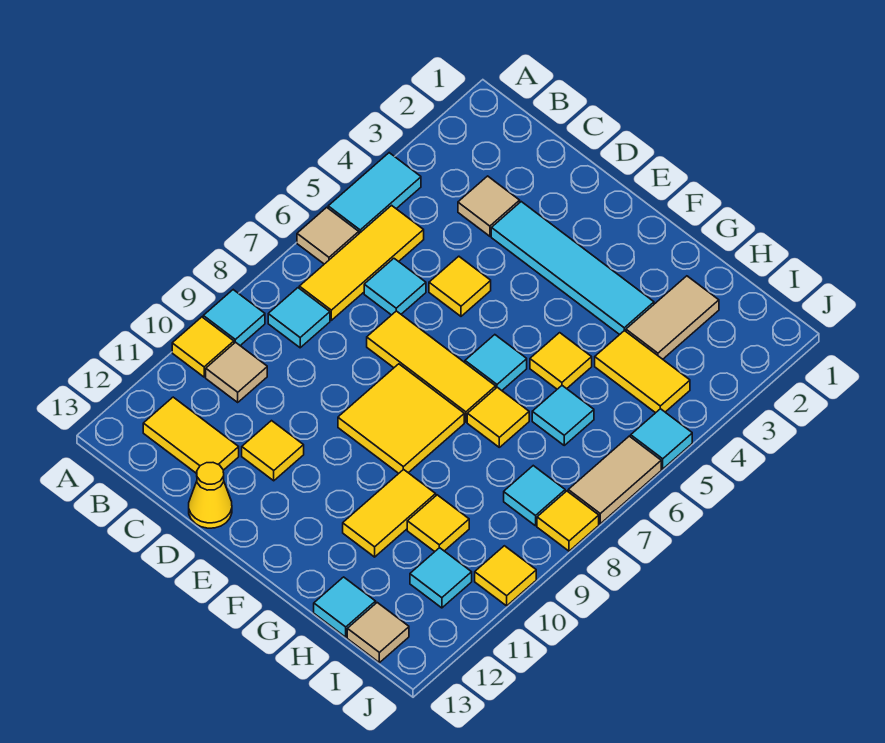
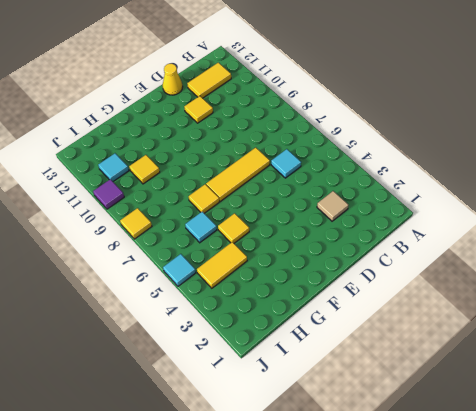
purple 1x1 tile [93,179,124,209] -> yellow 1x1 tile [475,546,536,606]
none -> cyan 1x2 tile [328,153,421,233]
none -> tan 1x1 tile [297,207,359,264]
none -> cyan 1x1 tile [203,290,265,345]
none -> yellow 1x1 tile [172,317,234,377]

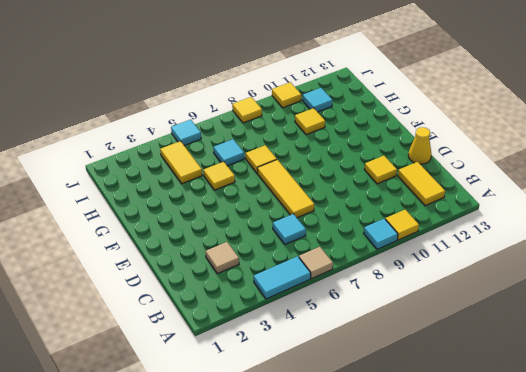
none -> yellow 1x3 tile [299,205,424,320]
none -> cyan 1x1 tile [268,288,330,348]
none -> tan 1x1 tile [206,342,267,402]
none -> cyan 1x4 tile [491,202,654,335]

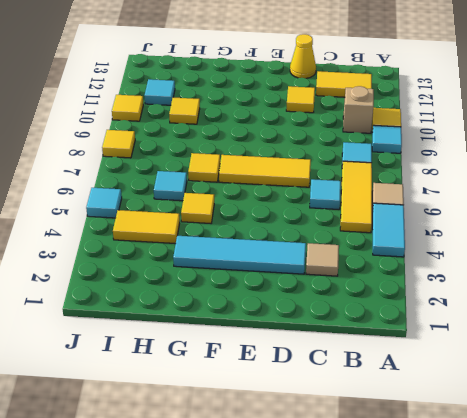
tan 1x1 brick [343,86,374,133] -> tan 1x1 tile [206,342,267,402]
none -> yellow 1x1 tile [429,256,491,316]
none -> yellow 2x2 tile [338,364,464,473]
none -> cyan 1x1 tile [465,335,527,390]
none -> yellow 1x2 tile [343,469,436,557]

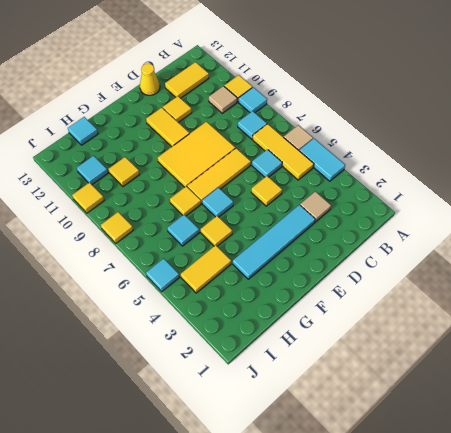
yellow 2x3 tile [158,122,235,187] -> yellow 2x2 tile [338,364,464,473]
yellow 1x2 tile [146,108,190,147] -> yellow 1x2 tile moved to [343,469,436,557]
none -> tan 1x2 tile [626,276,719,359]
none -> cyan 1x1 tile [504,466,565,526]
none -> tan 1x1 tile [347,603,409,663]
none -> tan 1x2 tile [568,436,661,524]

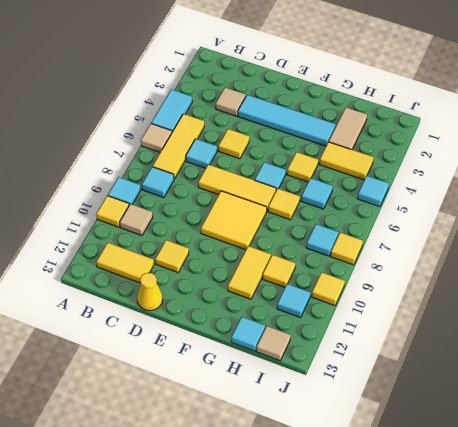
none -> tan 1x2 tile [568,436,661,524]

